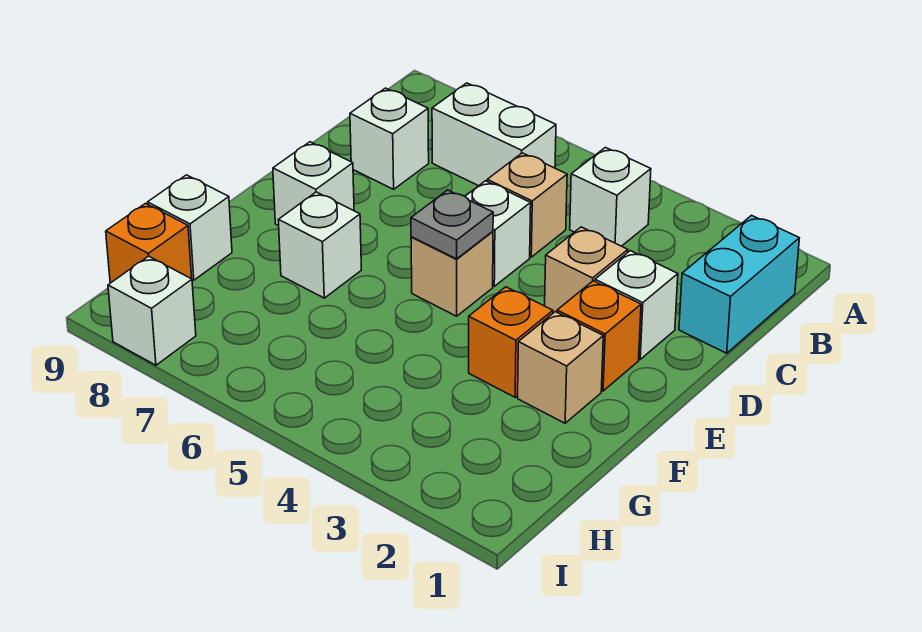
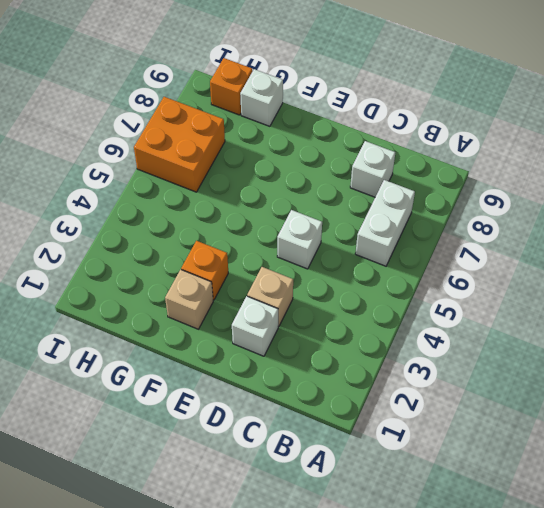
orange 2x2 brick [134,97,225,192] -> none
none -> cyan 1x2 brick [679,215,799,353]
none -> white 1x1 brick [570,148,651,246]
none -> tan 1x1 brick [487,153,567,257]

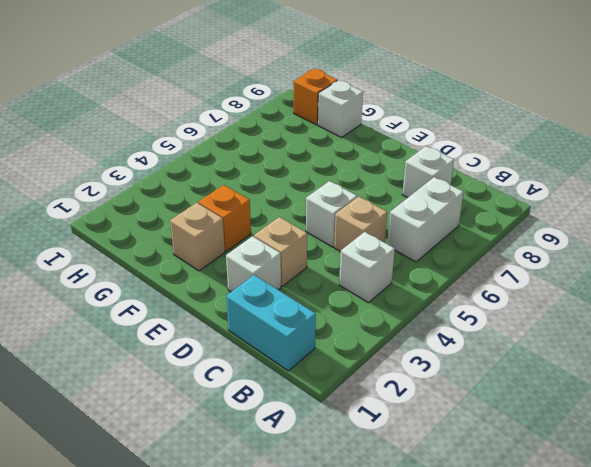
none -> orange 1x1 brick [557,281,641,391]
none -> tan 1x1 brick [411,231,493,316]
none -> white 1x1 brick [273,142,354,226]

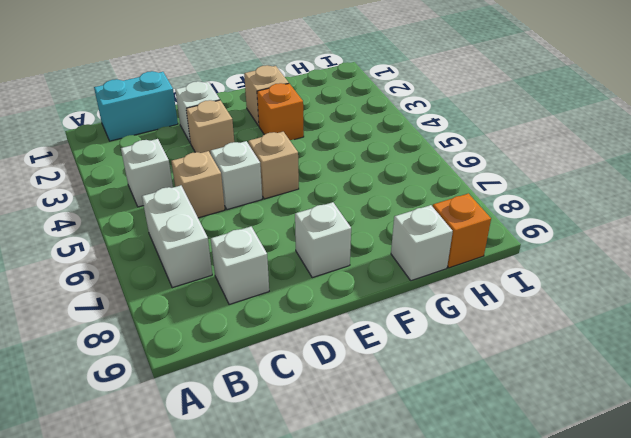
none -> orange 1x1 brick [557,281,641,391]
none -> white 1x1 brick [278,192,361,298]
none -> white 1x1 brick [108,256,196,365]

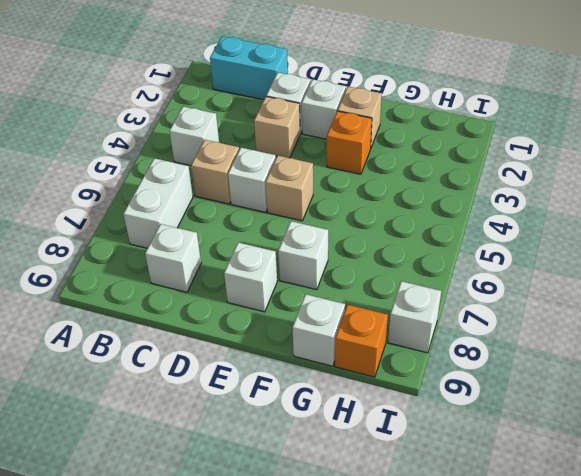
white 1x1 brick [302,79,346,139] -> orange 1x1 brick [557,281,641,391]
none -> grey 1x1 plate [411,190,493,259]

